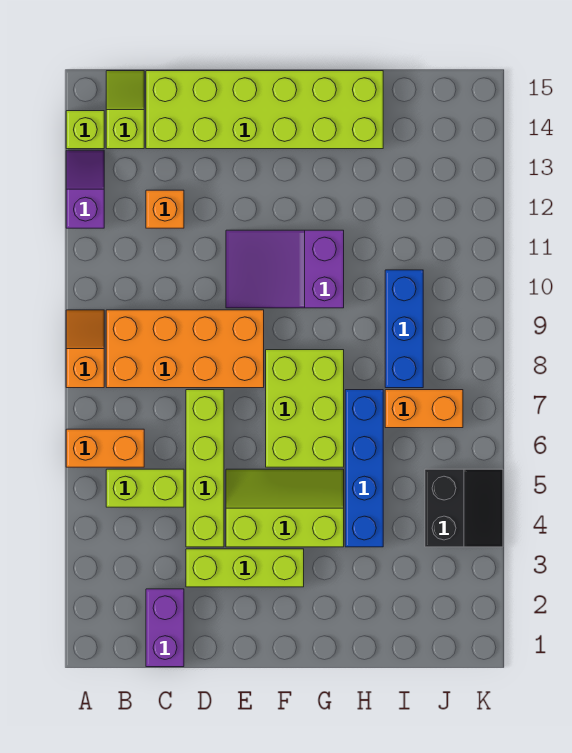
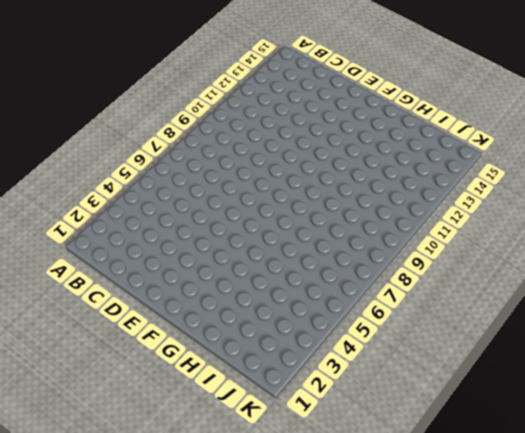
none -> orange 1x2 brick [66,429,144,467]
none -> orange 1x2 slope [66,310,104,388]
none -> purple 1x2 slope [66,150,104,228]

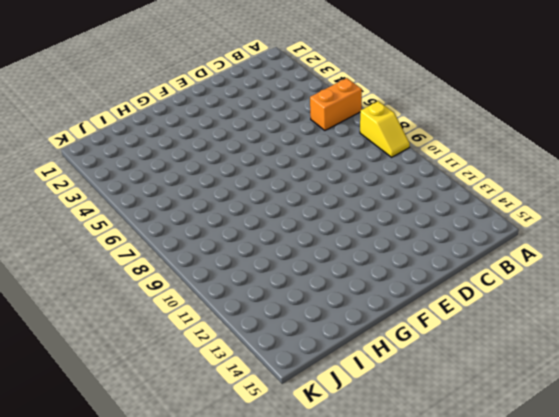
yellow 1x2 slope [360,101,410,157] -> orange 1x2 slope [66,310,104,388]
none -> purple 1x2 slope [66,150,104,228]
none -> lime 1x1 brick [66,111,104,149]
none -> lime 1x2 brick [106,469,184,507]

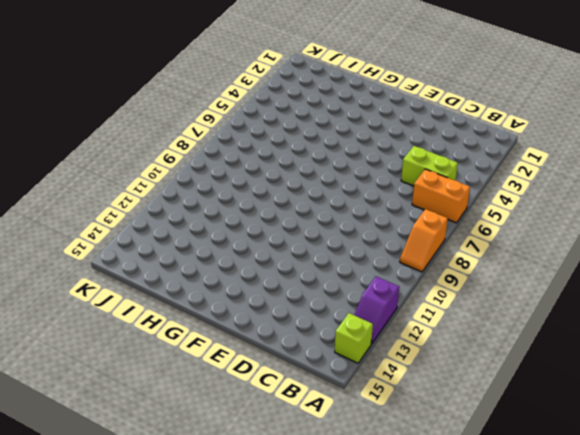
none -> orange 2x4 brick [106,310,264,388]
none -> lime 1x2 slope [106,71,144,149]
none -> purple 1x2 brick [146,589,184,667]

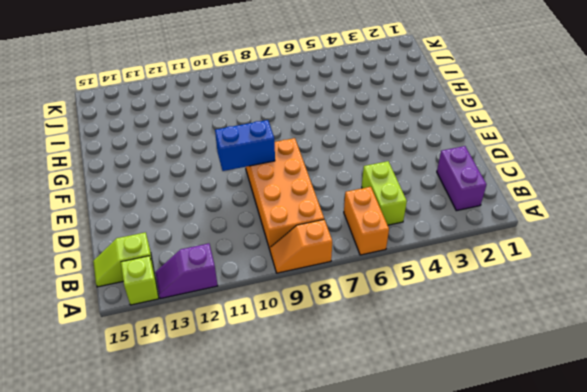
purple 1x2 brick [437,146,486,211] -> purple 1x2 brick turned to [146,589,184,667]
blue 1x2 brick [215,120,275,171] -> none
none -> orange 1x1 brick [146,190,184,228]
none -> lime 2x6 brick [146,71,383,149]
none -> lime 1x3 brick [186,549,304,587]

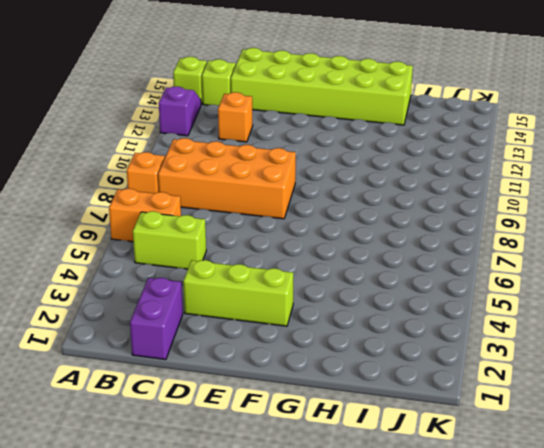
none -> lime 1x4 brick [186,390,224,547]
none -> lime 2x3 slope [226,469,344,547]
none -> purple 2x3 slope [226,230,344,308]

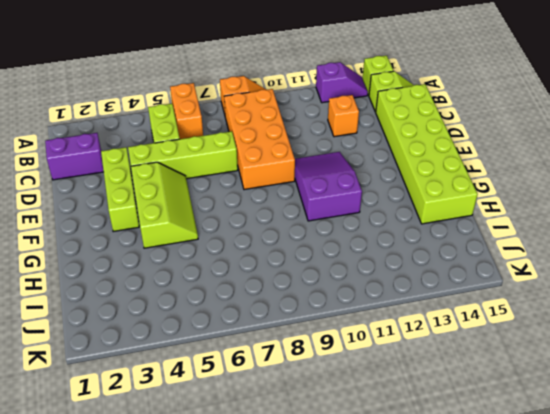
none -> lime 2x3 brick [266,350,344,467]
none -> blue 1x4 brick [345,390,383,547]
none -> orange 1x2 brick [385,390,463,428]

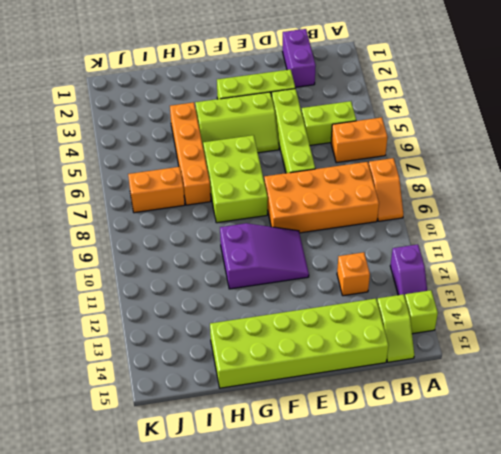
orange 1x4 brick [170,102,211,205] -> blue 1x4 brick [345,390,383,547]
none -> blue 1x3 brick [385,270,423,388]
none -> black 2x2 slope [425,469,503,547]

